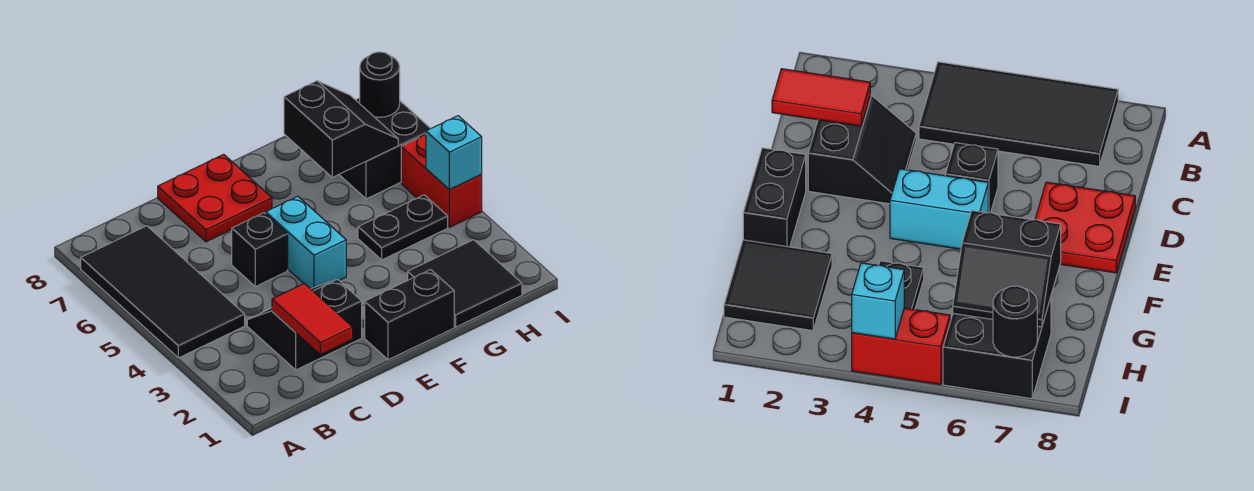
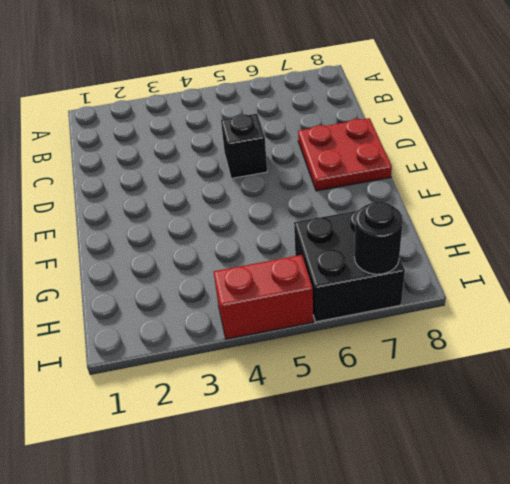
none -> black 2x4 tile [81,226,245,358]
none -> black 2x2 slope [247,279,362,370]
none -> black 1x2 brick [365,270,454,360]

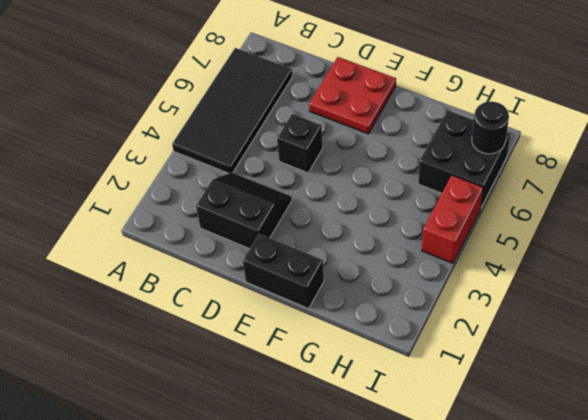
none -> cyan 1x2 brick [265,196,346,289]
none -> black 2x2 tile [408,240,522,327]
none -> black 1x2 plate [358,195,448,260]

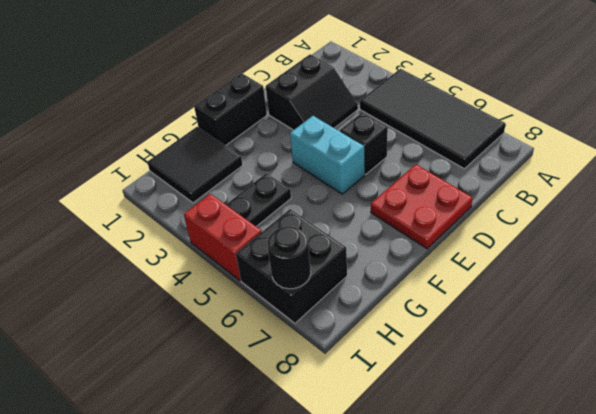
none -> red 1x2 tile [272,284,353,355]
none -> black 2x2 slope [284,81,398,177]
none -> cyan 1x1 brick [426,116,482,190]

